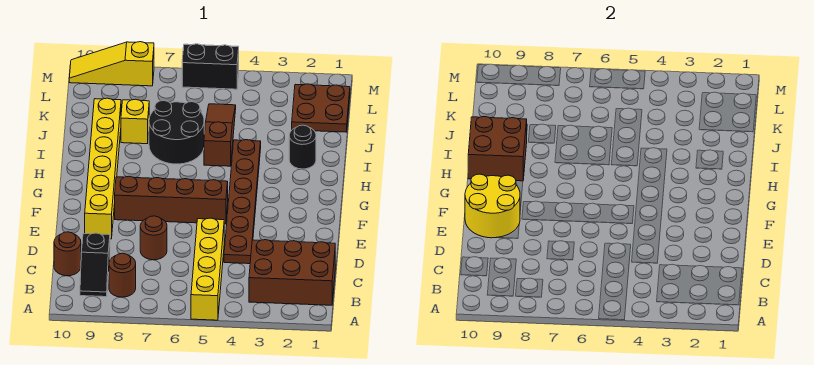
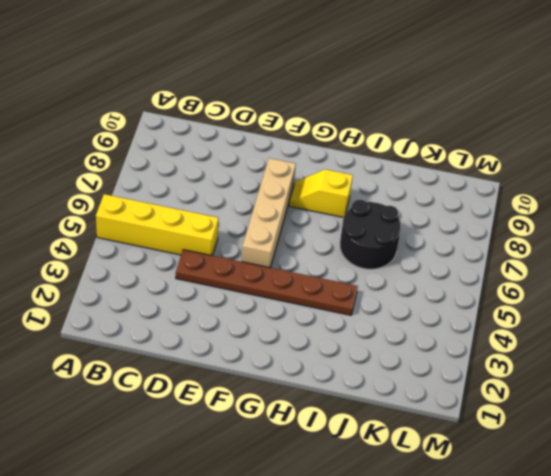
tan 1x4 brick [242,158,296,268] -> brown 1x4 brick [115,176,228,224]
yellow 1x2 slope [289,169,353,217] -> none
none -> brown 2x3 brick [249,240,335,305]
none -> brown 1x1 round brick [109,253,136,297]
none -> black 1x2 slope [80,233,110,297]

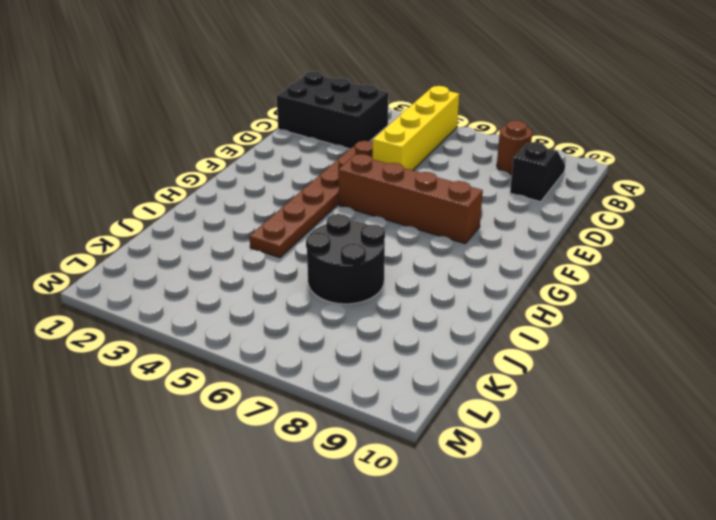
black 2x3 brick [277,71,388,149] -> brown 2x3 brick [249,240,335,305]
none -> brown 1x1 round brick [54,232,81,276]
none -> brown 1x1 round brick [140,216,167,260]
none -> yellow 1x6 brick [85,98,121,239]

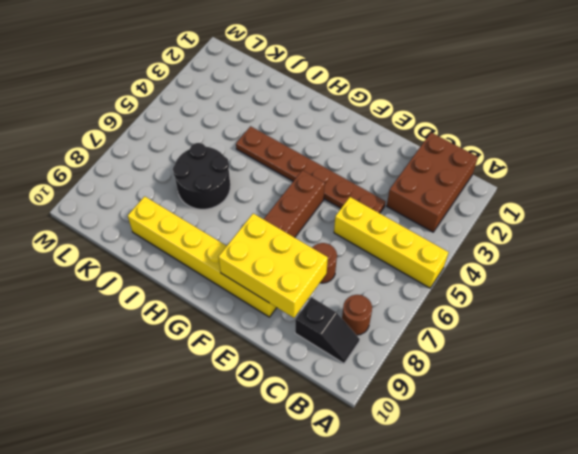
yellow 2x3 brick [219,214,328,318] -> yellow 2x2 round brick [465,174,520,238]
none -> brown 1x1 round brick [54,232,81,276]
none -> black 1x1 round brick [289,125,316,169]
none -> brown 1x3 slope [204,104,236,166]

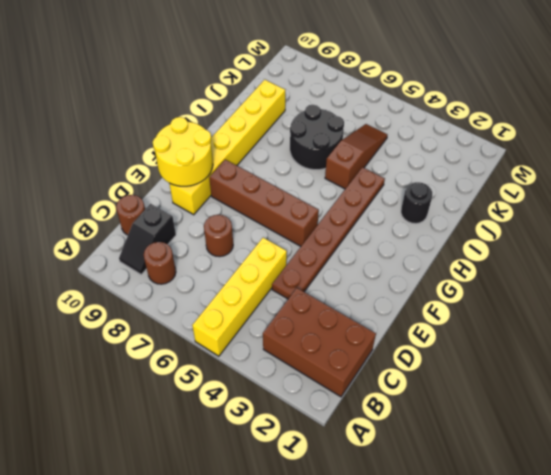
none -> yellow 1x1 brick [121,99,149,144]
none -> brown 2x2 plate [292,84,350,132]
none -> black 1x2 brick [182,44,239,89]

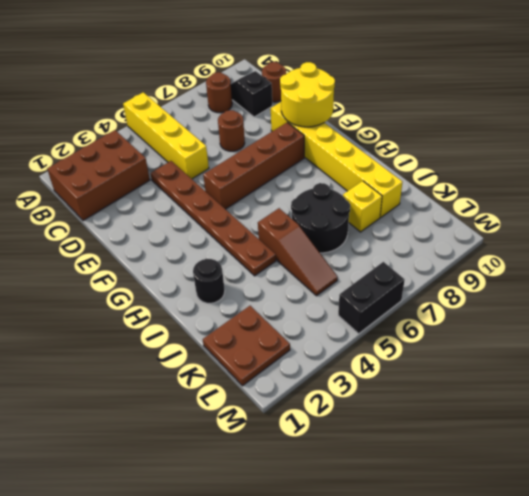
none -> yellow 1x3 slope [69,42,154,86]
none -> brown 2x2 brick [468,117,527,181]

